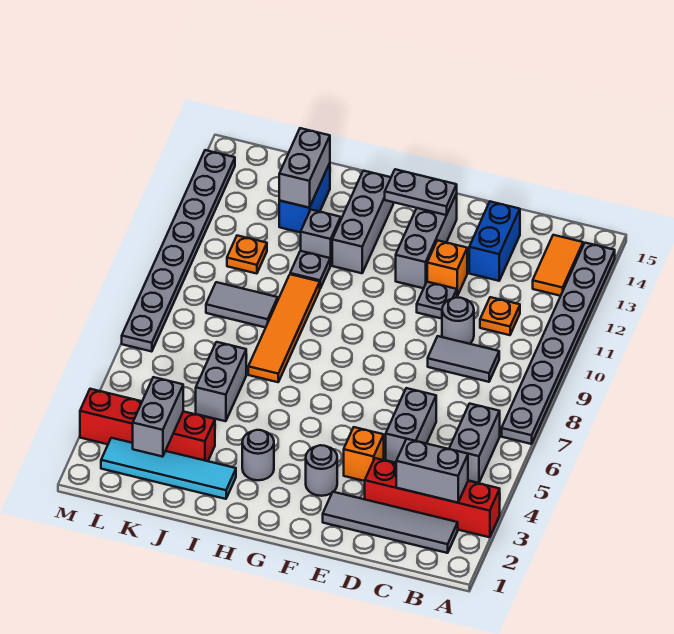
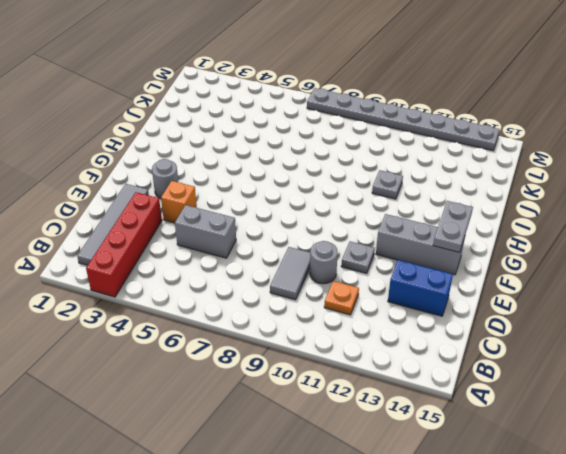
none -> grey 1x8 plate [502,243,615,444]
none -> grey 1x2 brick [449,404,500,483]
none -> orange 1x2 tile [533,235,583,296]
none -> orange 1x1 brick [427,240,467,296]

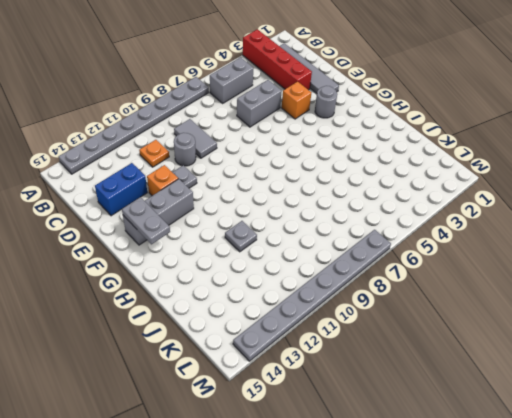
none -> orange 1x2 tile [533,235,583,296]
none -> grey 1x1 round brick [242,430,274,480]
none -> grey 1x3 brick [332,171,393,273]
none -> cyan 1x4 tile [101,438,236,499]

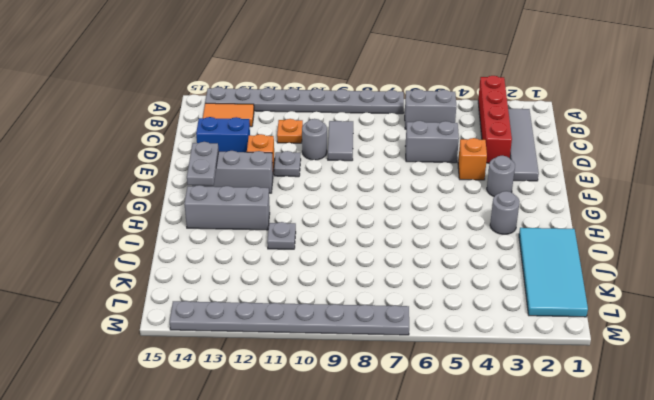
cyan 2x4 tile [519,228,588,317] -> cyan 1x4 tile [101,438,236,499]
none -> orange 1x4 tile [248,274,320,382]
none -> grey 1x1 brick [301,210,341,265]
none -> red 1x4 brick [80,389,215,461]
none -> grey 1x2 brick [196,342,246,421]

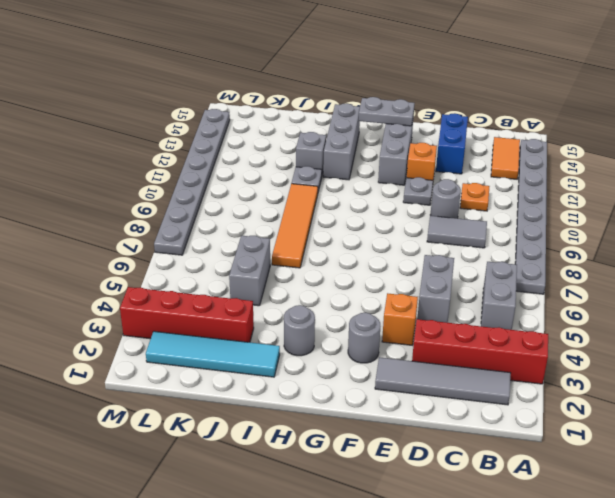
none -> grey 1x2 tile [206,282,278,328]
none -> blue 1x2 brick [279,163,330,233]
none -> orange 1x1 plate [227,236,267,274]
none -> grey 1x2 brick [396,439,468,503]

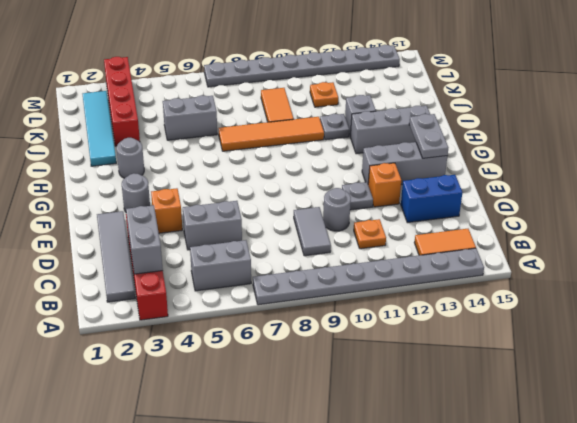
orange 1x2 tile [261,88,293,122] -> grey 1x2 tile [206,282,278,328]
none -> blue 1x2 brick [279,163,330,233]
none -> grey 1x2 brick [279,128,330,208]
none -> grey 1x2 brick [133,377,183,457]

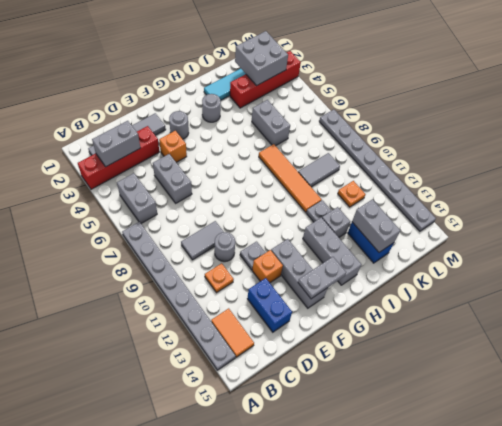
grey 2x2 brick [235,31,288,86] -> grey 1x2 brick [133,377,183,457]

